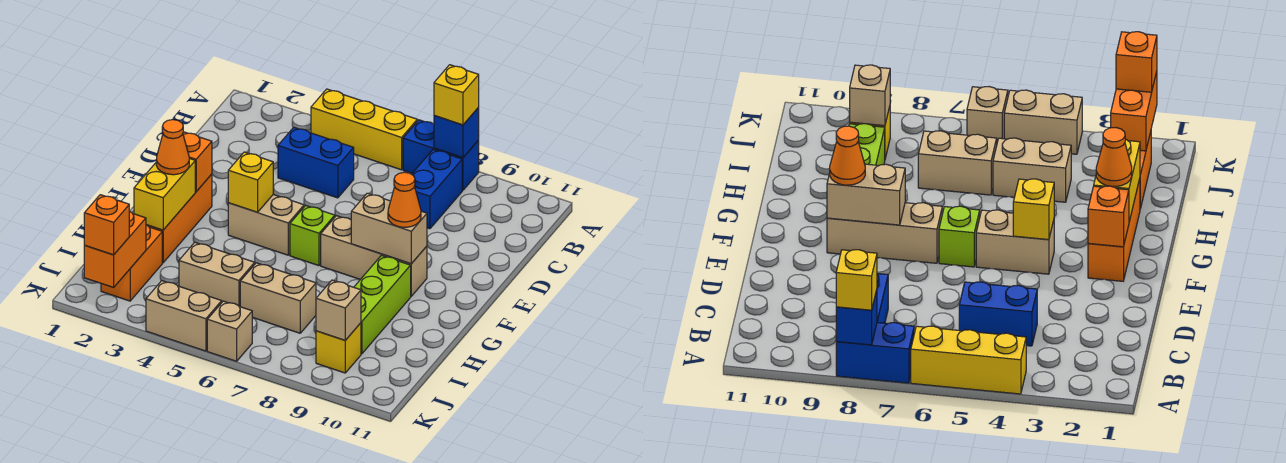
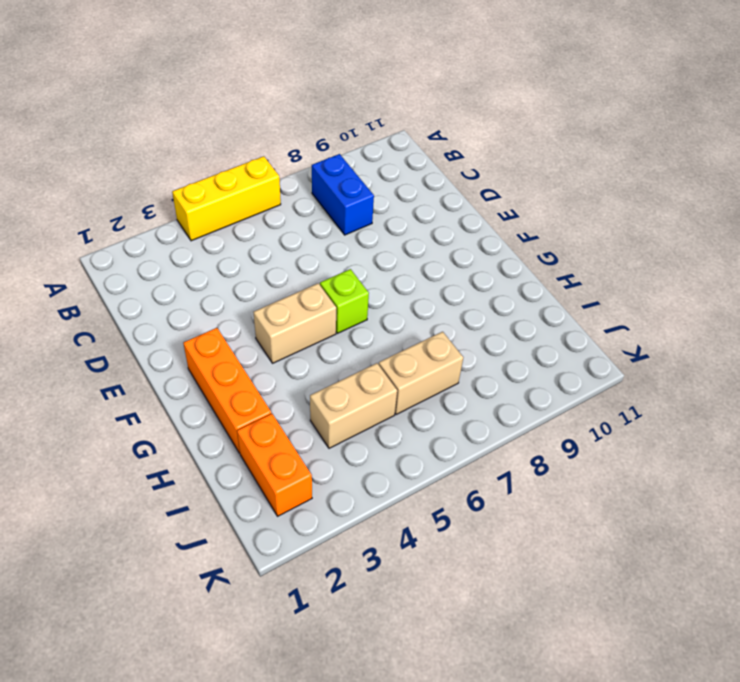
none -> blue 1x2 brick [403,120,479,190]
none -> blue 1x2 brick [278,127,354,198]
none -> tan 1x3 brick [321,216,427,296]

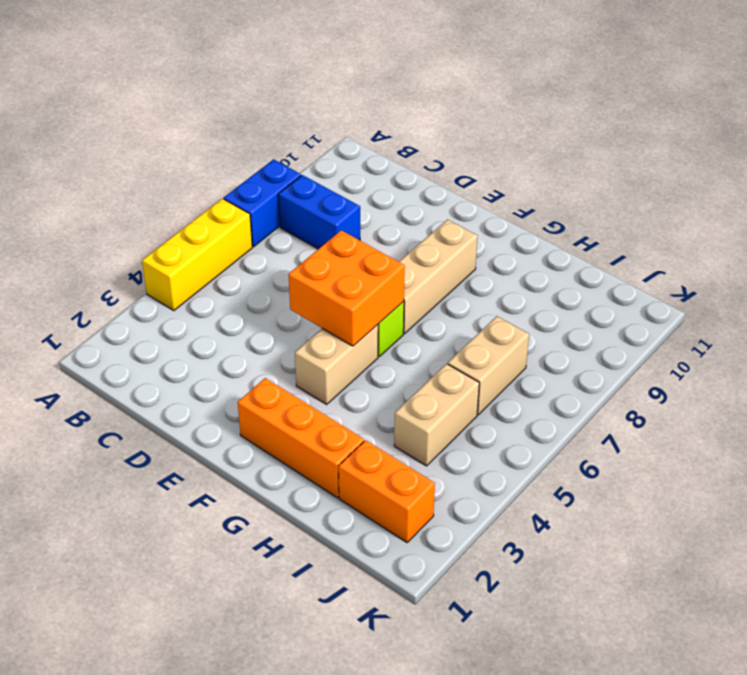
orange 2x2 brick [288,230,405,346] -> none
none -> blue 1x2 brick [278,127,354,198]
none -> lime 1x3 brick [354,255,411,354]
none -> yellow 1x1 brick [316,323,361,373]

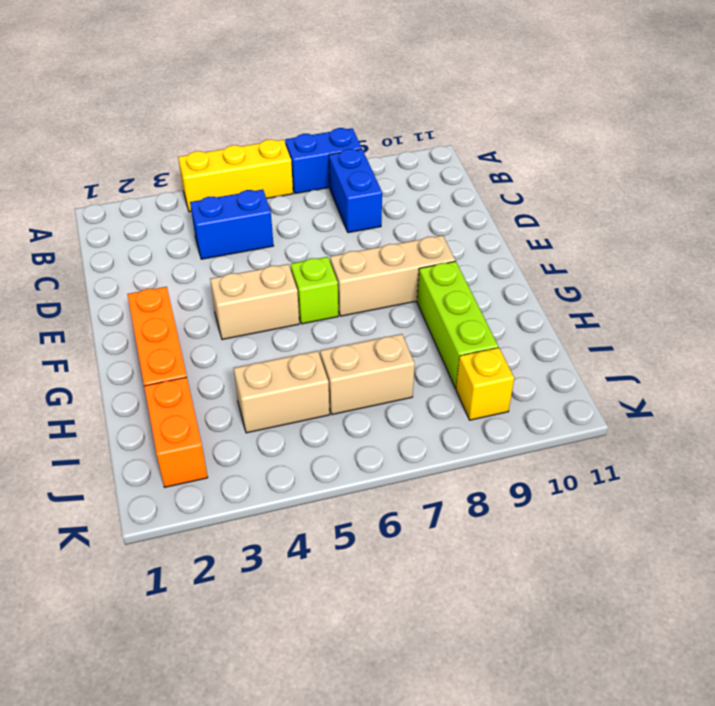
none -> tan 1x2 brick [146,281,222,351]
none -> tan 1x1 brick [207,301,252,361]
none -> blue 1x1 brick [434,108,479,158]

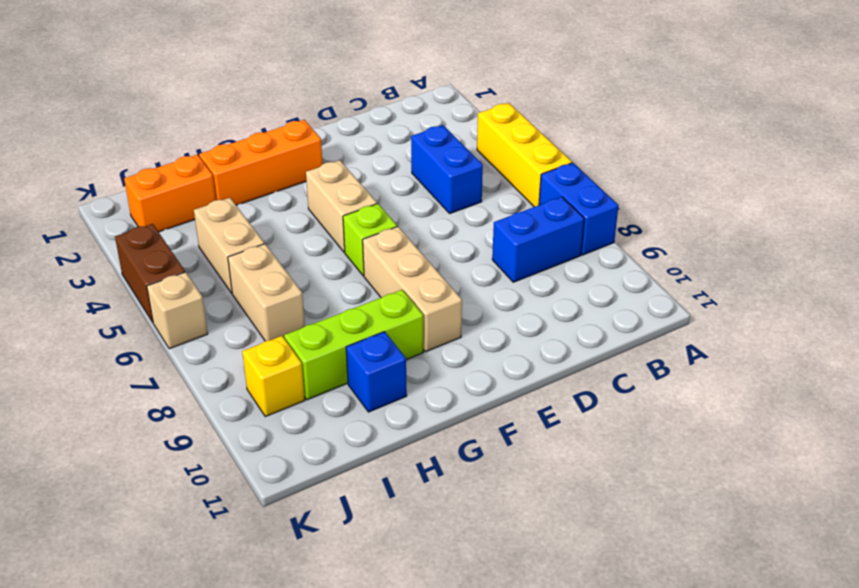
blue 1x1 brick [346,332,407,412] -> blue 1x1 brick moved to [434,108,479,158]
brown 1x2 brick [115,224,185,322] -> tan 1x2 brick [146,281,222,351]
none -> orange 1x1 brick [183,132,212,192]
none -> yellow 1x1 brick [228,152,273,212]
none -> tan 1x2 brick [351,193,427,264]

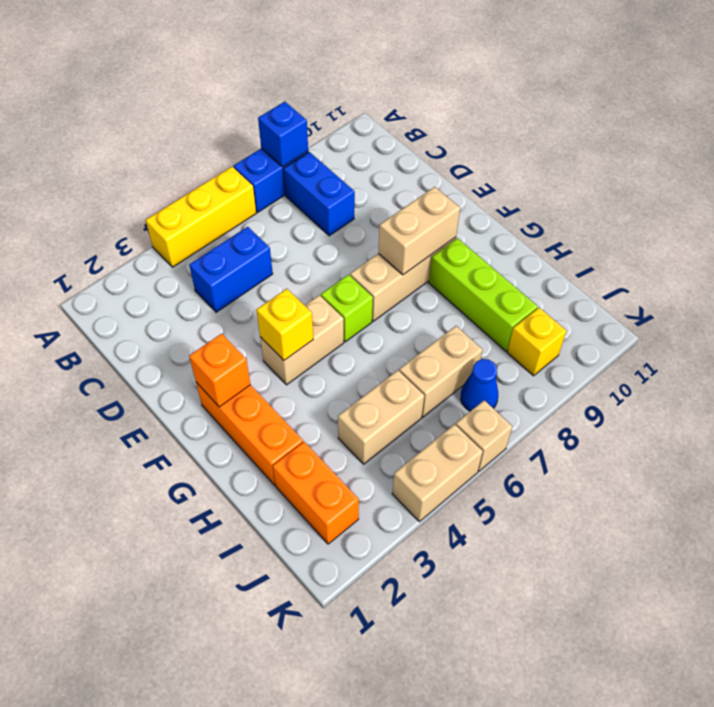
blue 1x1 cone [461,359,498,411] -> none
none -> yellow 1x2 brick [134,158,195,230]
none -> orange 1x2 brick [84,211,146,287]
none -> tan 1x1 brick [316,280,361,340]

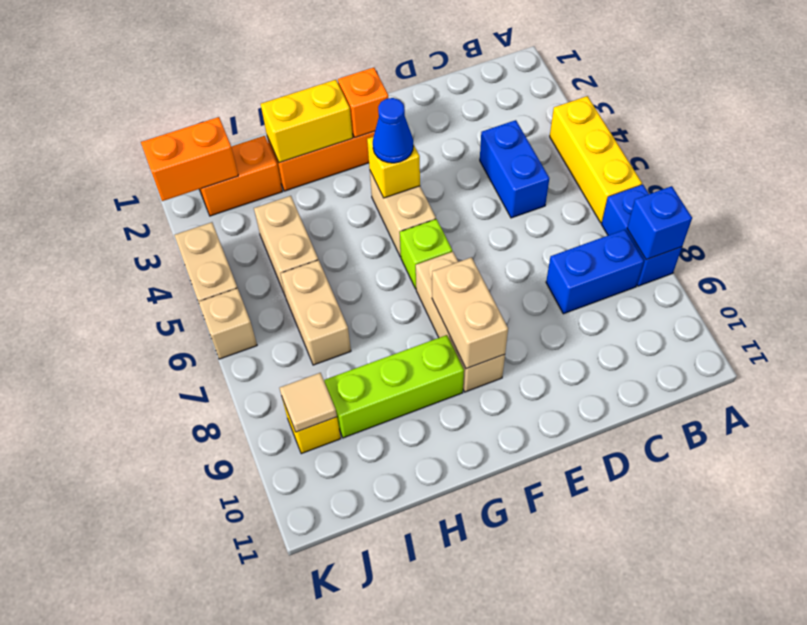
blue 1x1 cone [373,98,413,163] -> none
tan 1x1 tile [280,373,337,432] -> tan 1x1 brick [316,280,361,340]
none -> yellow 1x1 brick [434,65,479,125]
none -> orange 1x1 cone [388,172,421,227]
none -> orange 1x1 cone [156,120,189,175]

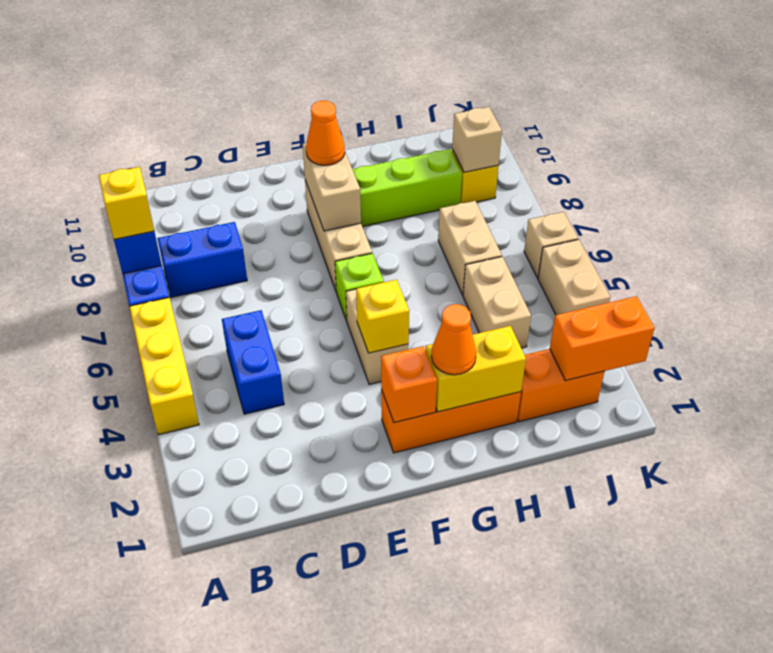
none -> orange 1x1 brick [84,195,129,255]

